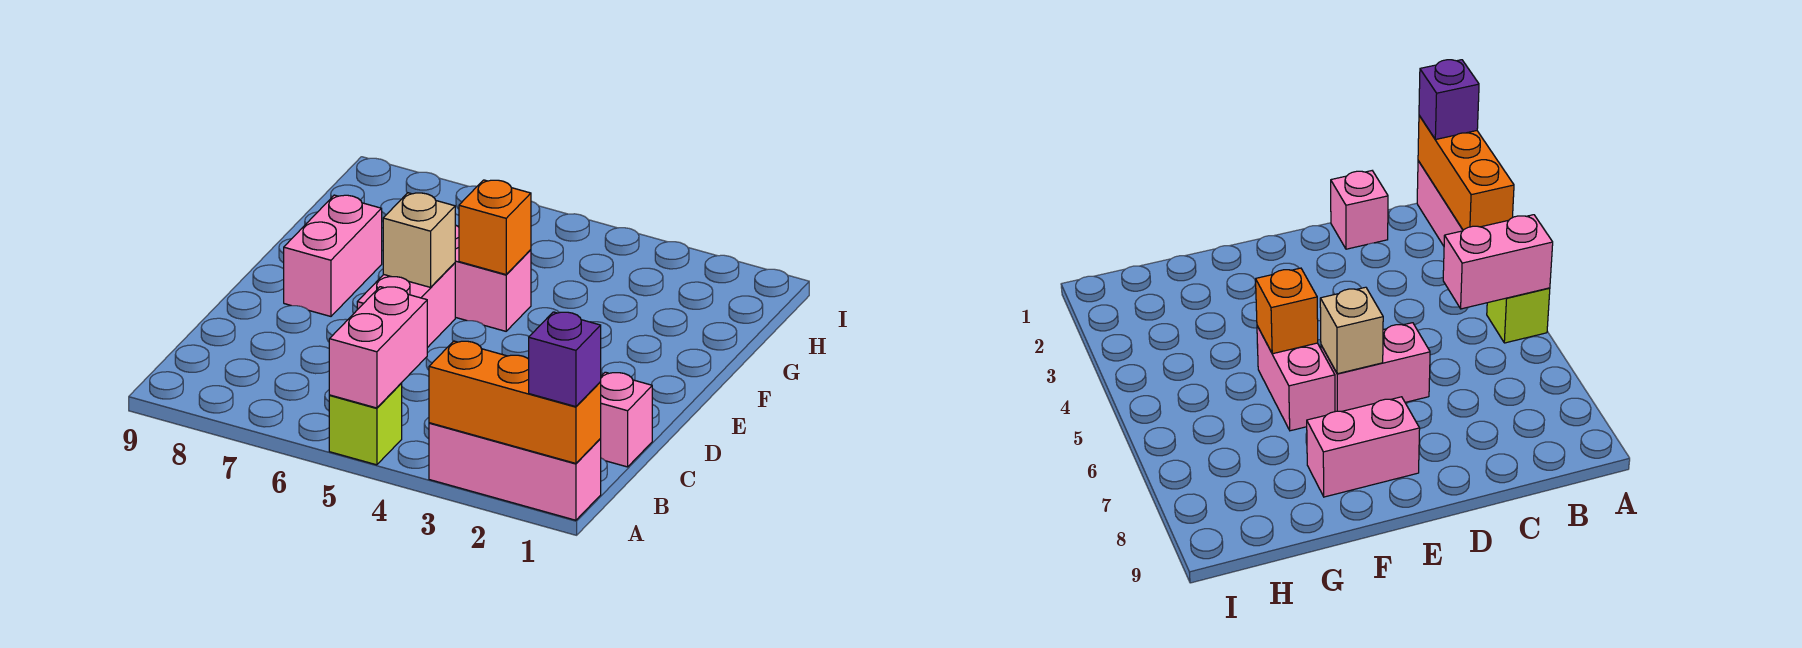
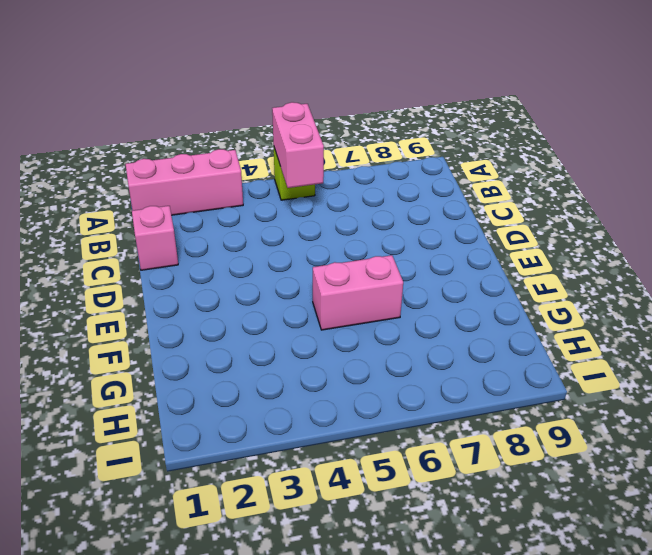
none -> pink 1x2 brick [357,263,455,348]
none -> pink 1x2 brick [284,195,382,316]

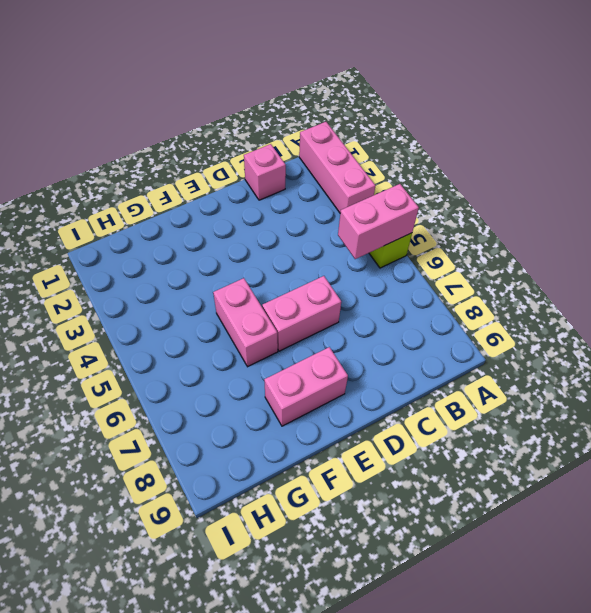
none -> orange 1x3 brick [429,341,601,463]
none -> tan 1x1 brick [383,193,455,287]

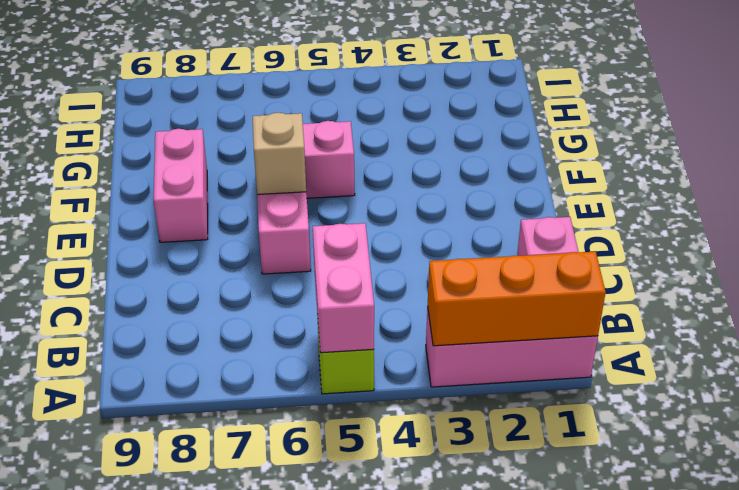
none -> orange 1x1 brick [459,180,531,275]
none -> purple 1x1 brick [529,312,601,407]

